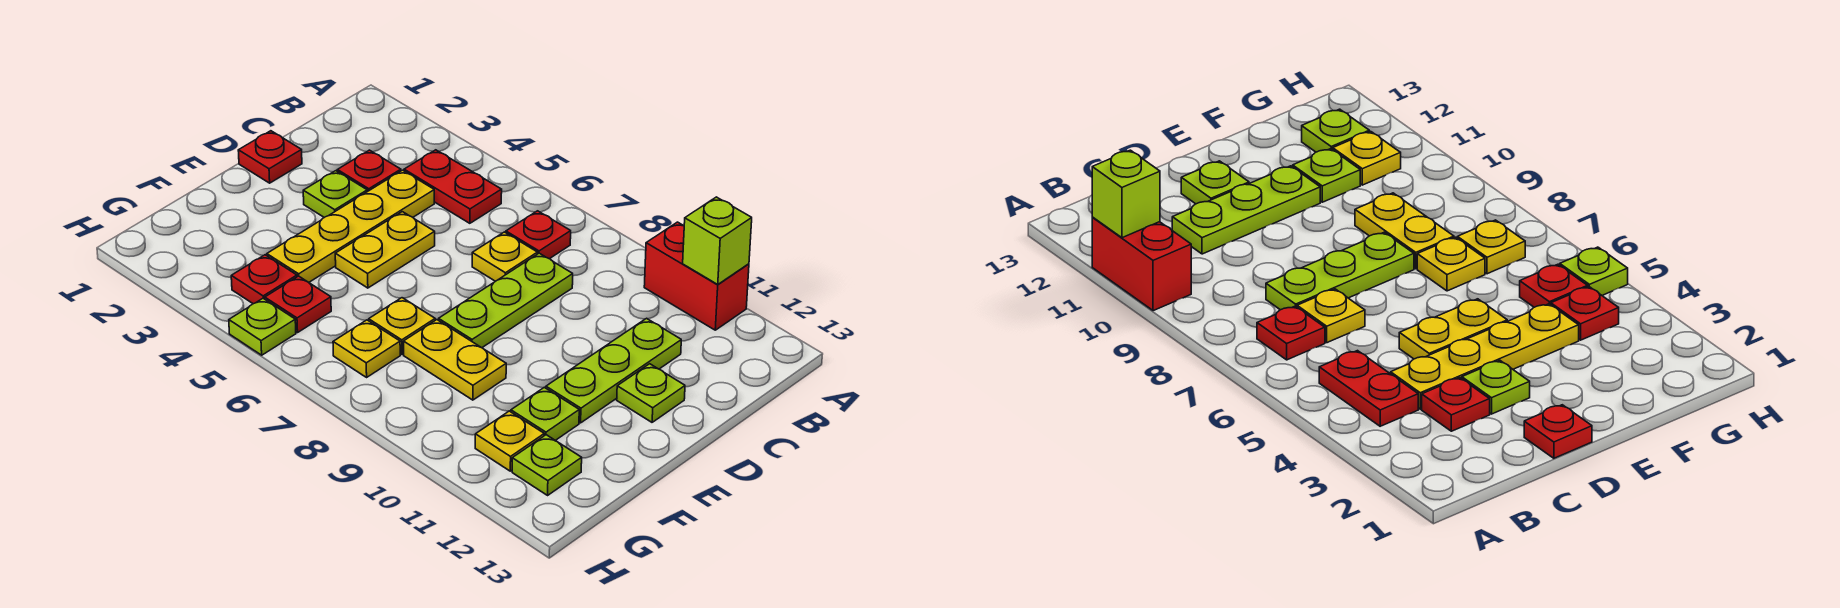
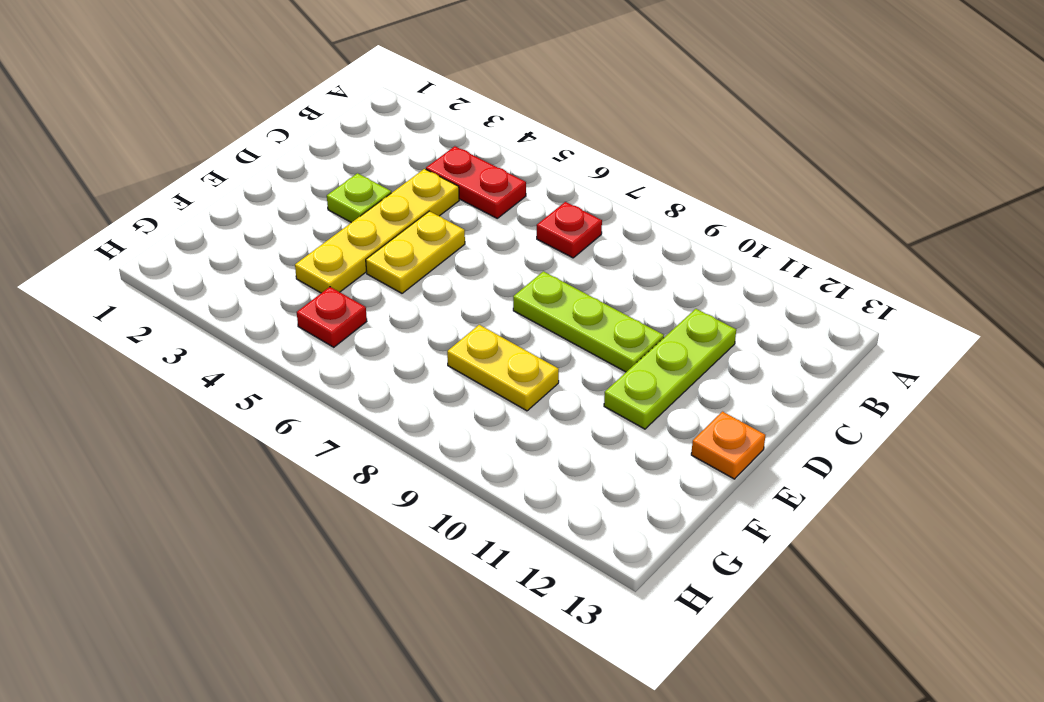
lime 1x3 plate [513,271,664,372] -> lime 1x3 plate turned to [439,253,573,348]
orange 1x1 plate [691,412,765,479] -> none
none -> red 1x2 brick [644,222,749,330]
none -> red 1x1 plate [337,150,401,192]
none -> yellow 1x1 plate [472,232,537,281]

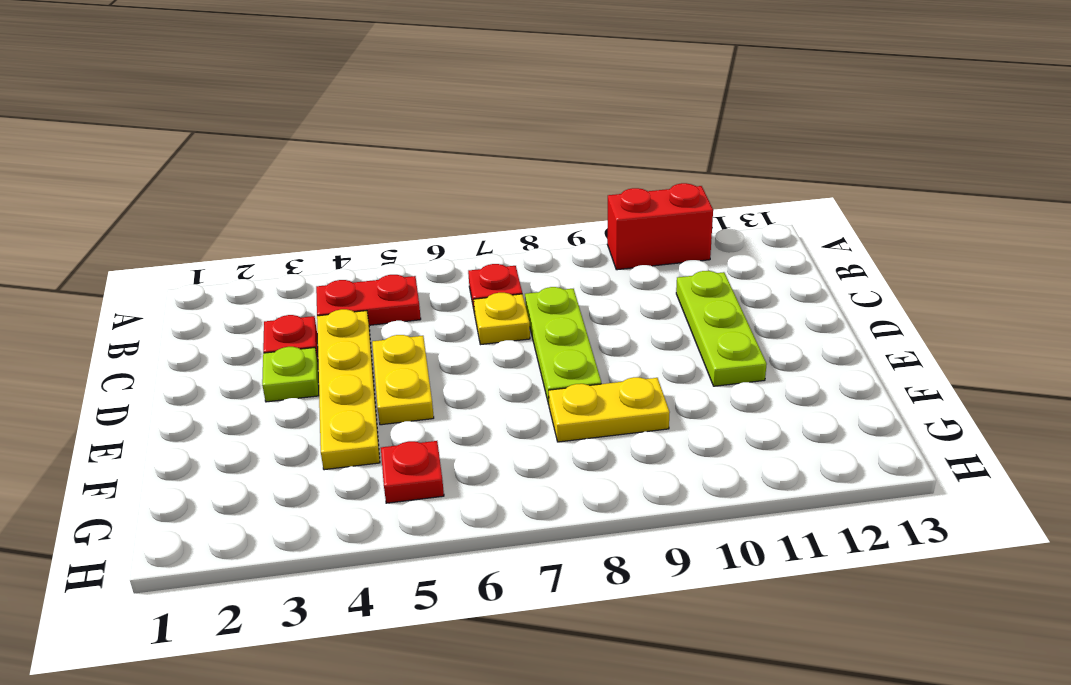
none -> red 1x1 plate [238,131,302,183]
none -> lime 1x1 plate [617,364,685,422]
none -> yellow 1x1 plate [368,298,435,354]

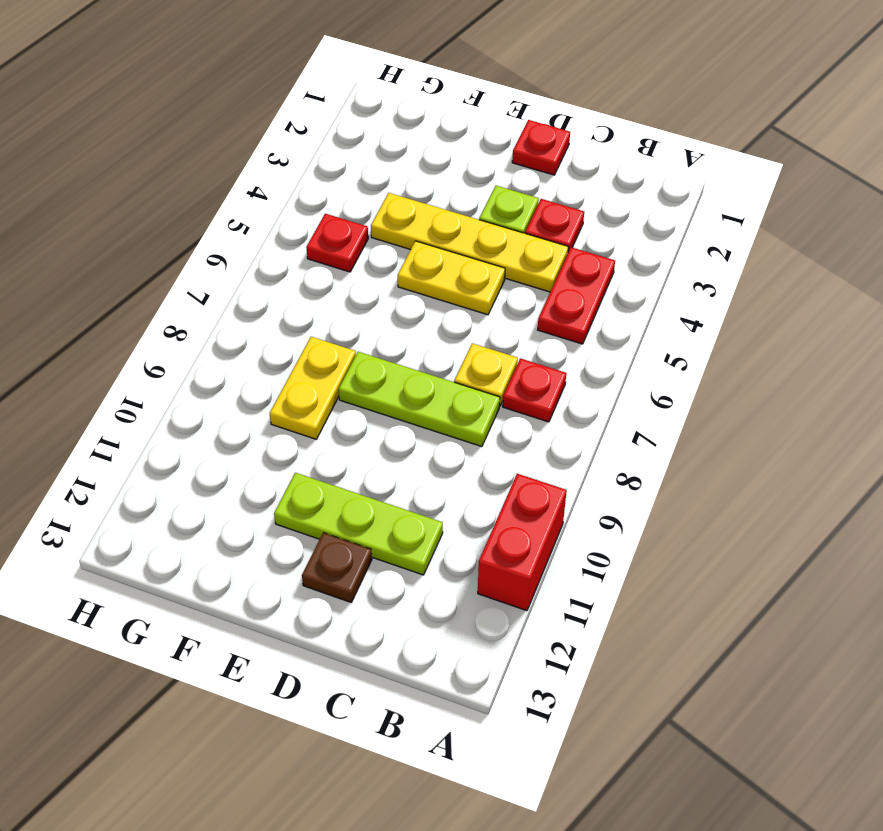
brown 1x1 plate [302,533,372,602] -> lime 1x1 plate [617,364,685,422]
none -> yellow 1x1 plate [368,298,435,354]
none -> lime 1x1 plate [511,387,579,440]
none -> red 1x1 plate [231,255,297,304]

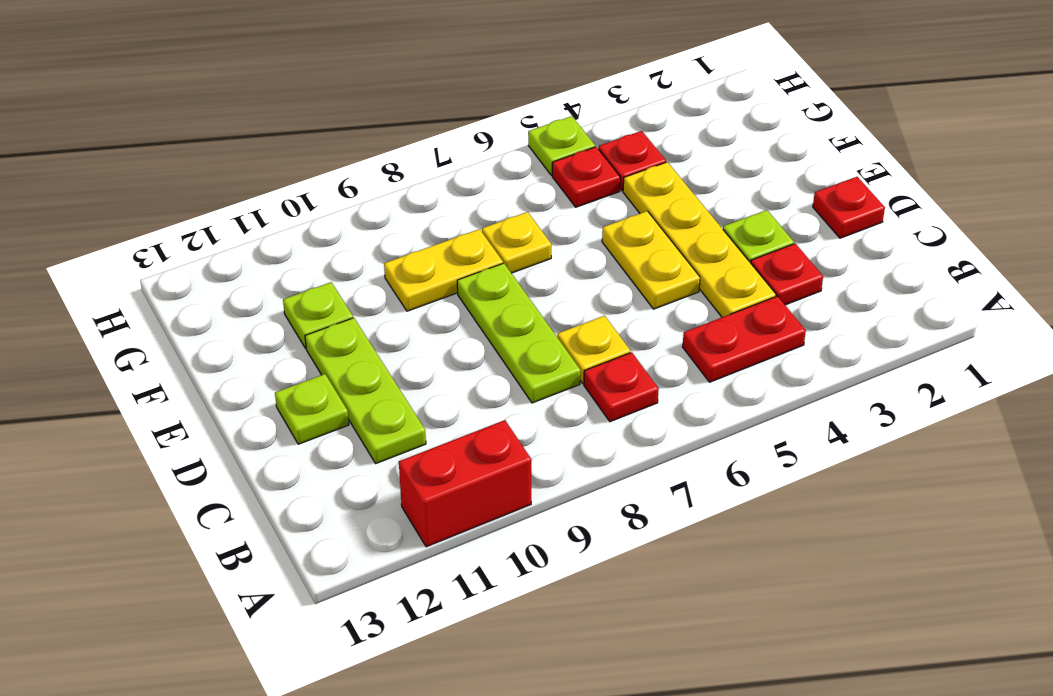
none -> yellow 1x1 plate [333,320,400,377]
none -> yellow 1x1 plate [475,411,544,471]
none -> lime 1x1 plate [512,435,582,495]

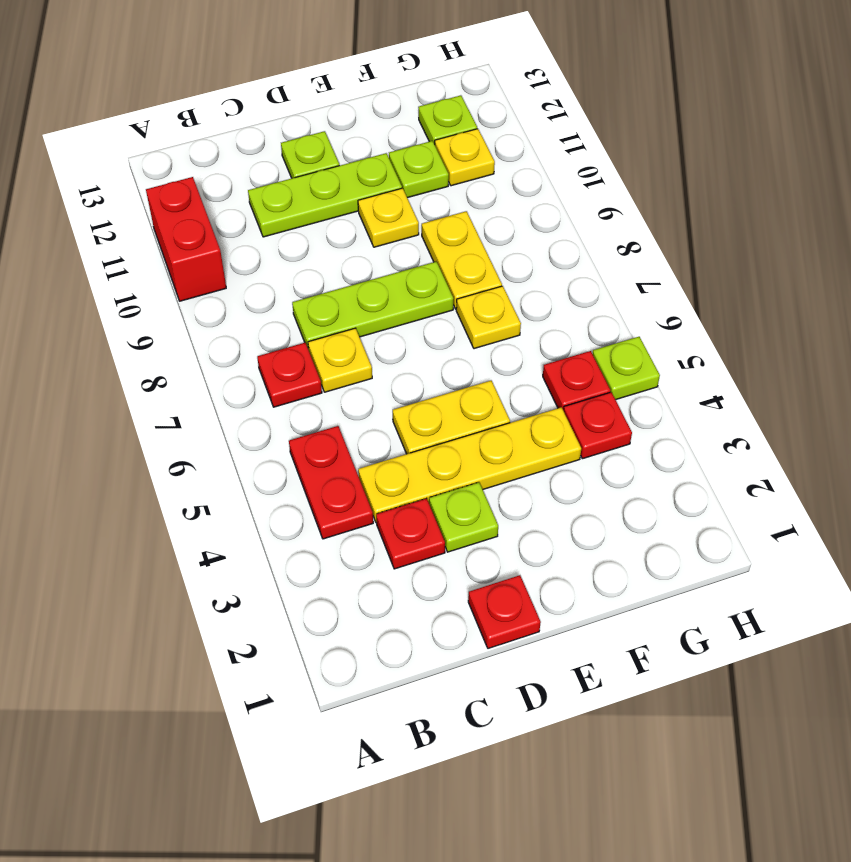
yellow 1x1 plate [358,188,419,247] -> yellow 1x1 plate moved to [333,320,400,377]
none -> lime 1x1 brick [683,197,752,285]

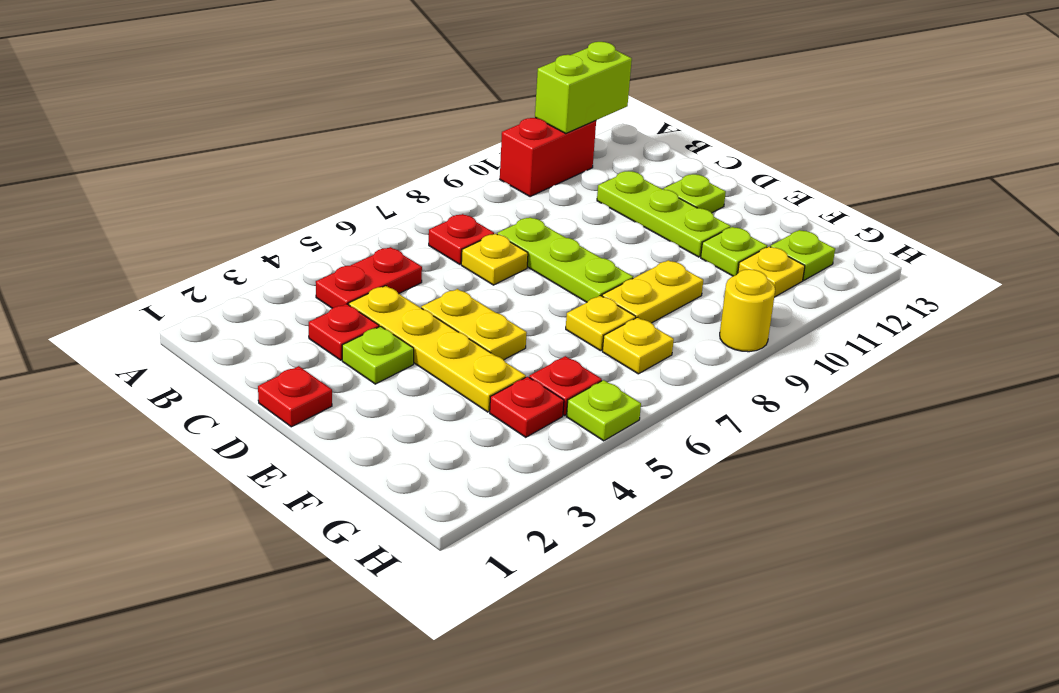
lime 1x2 brick [535,42,632,133] -> lime 1x1 brick [683,197,752,285]
yellow 1x1 round brick [720,269,775,352] -> none

